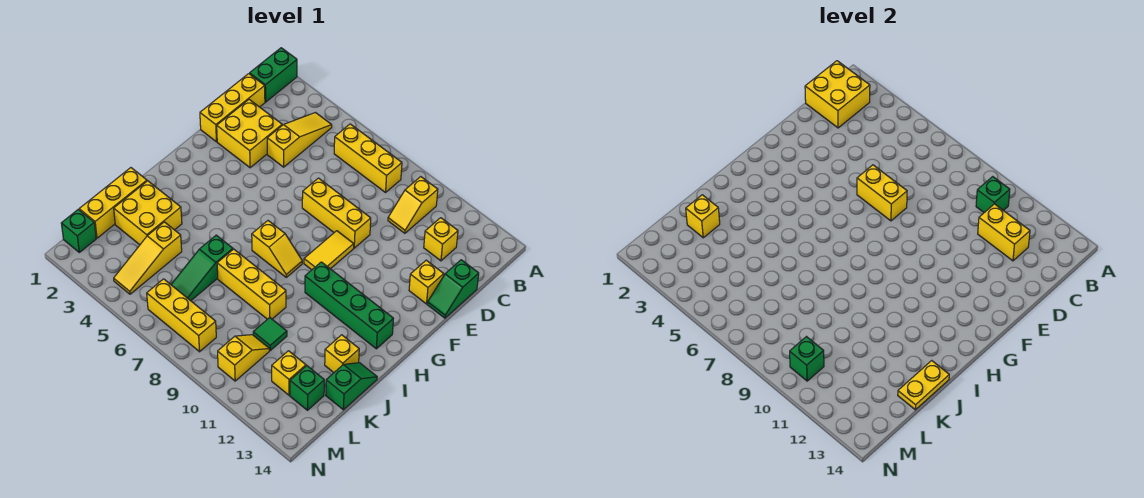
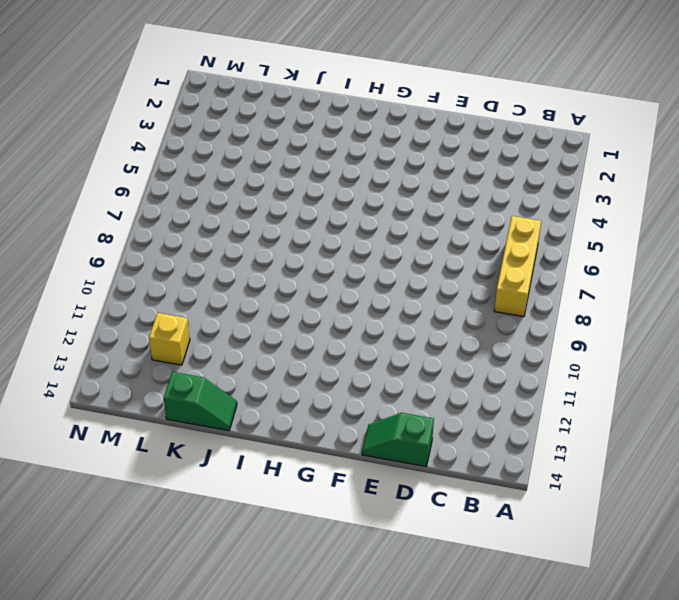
none -> green 1x2 brick [250,48,297,102]
none -> yellow 1x3 slope [267,113,332,167]
none -> yellow 1x2 slope [388,177,438,233]
none -> yellow 1x3 brick [200,74,265,142]

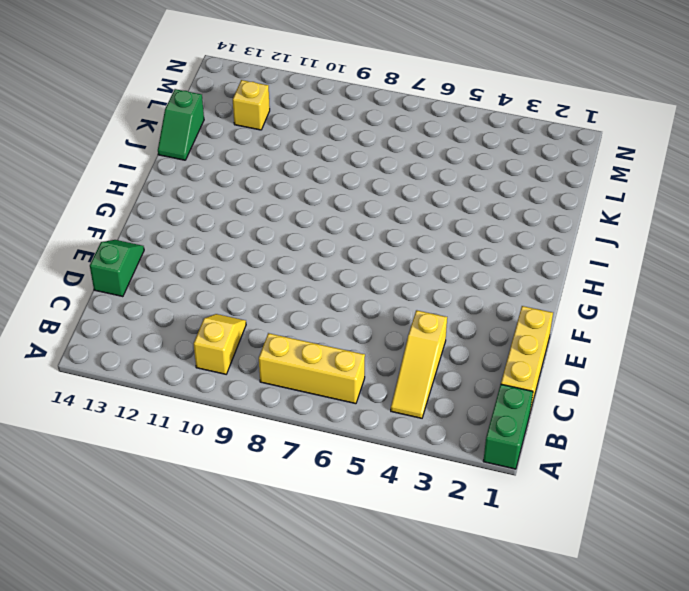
none -> yellow 1x1 brick [424,218,458,261]
none -> yellow 2x2 brick [217,100,282,168]
none -> yellow 1x3 brick [302,178,371,248]
none -> yellow 1x1 brick [409,260,444,304]

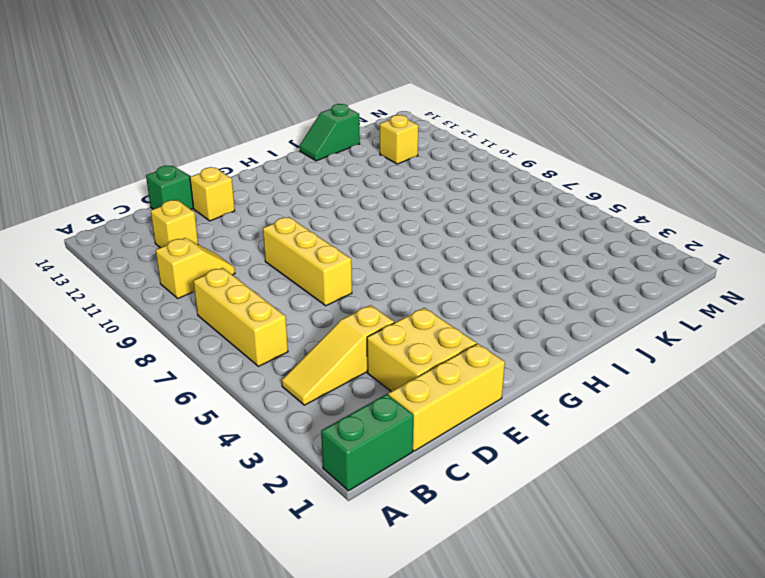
none -> yellow 1x2 tile [304,231,354,270]
none -> yellow 1x2 slope [252,221,302,277]
none -> green 1x4 brick [305,262,393,349]
none -> yellow 1x3 brick [79,168,147,238]

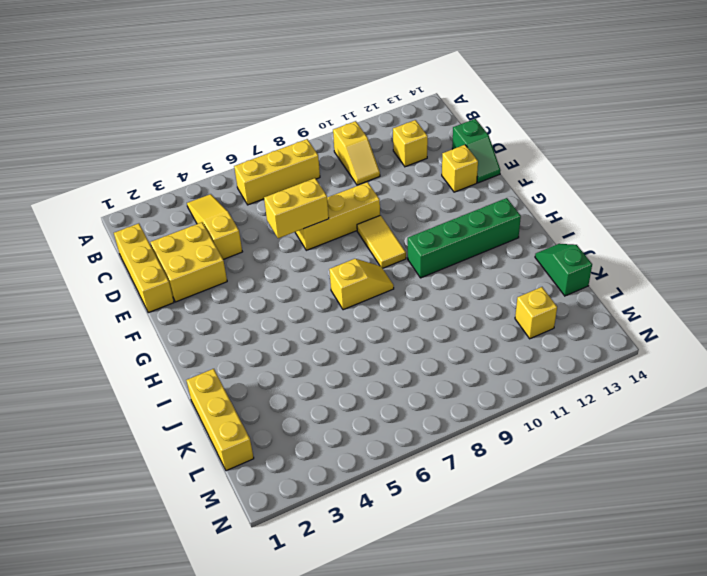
none -> green 1x2 brick [250,48,297,102]
none -> yellow 2x2 brick [114,181,182,245]
none -> green 1x3 slope [171,235,233,301]
none -> yellow 1x3 brick [217,249,286,319]

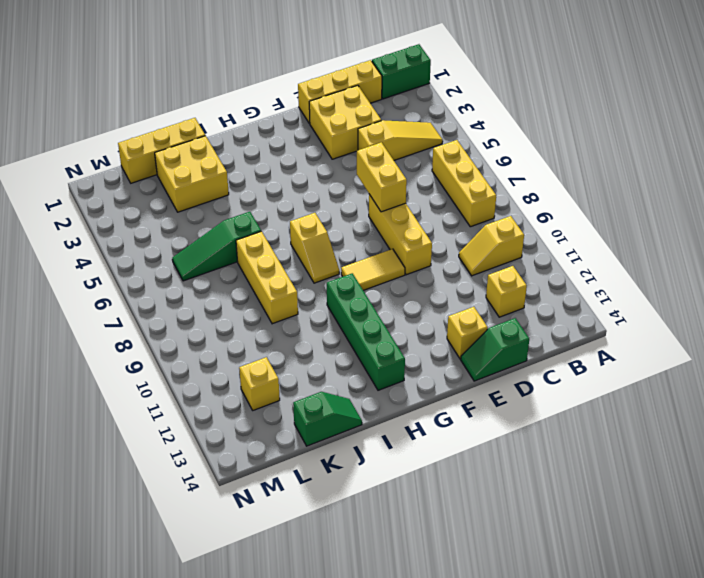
none -> yellow 1x1 brick [325,335,359,373]
none -> yellow 1x3 slope [114,222,182,294]
none -> green 1x1 tile [253,318,287,350]
none -> yellow 1x2 slope [218,335,270,381]

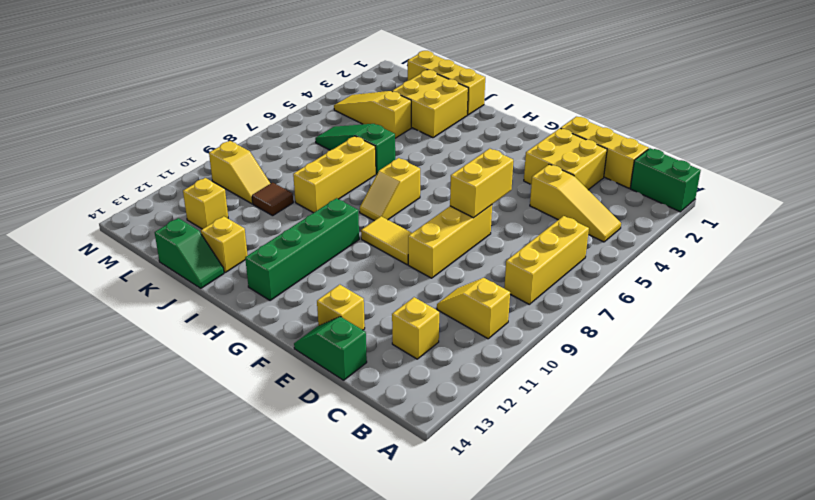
brown 1x1 tile [252,182,293,216] -> green 1x1 tile [253,318,287,350]
none -> green 1x1 brick [290,366,324,410]
none -> green 1x1 brick [61,209,96,252]
none -> yellow 1x3 brick [147,279,216,352]
none -> yellow 2x2 brick [805,61,870,128]

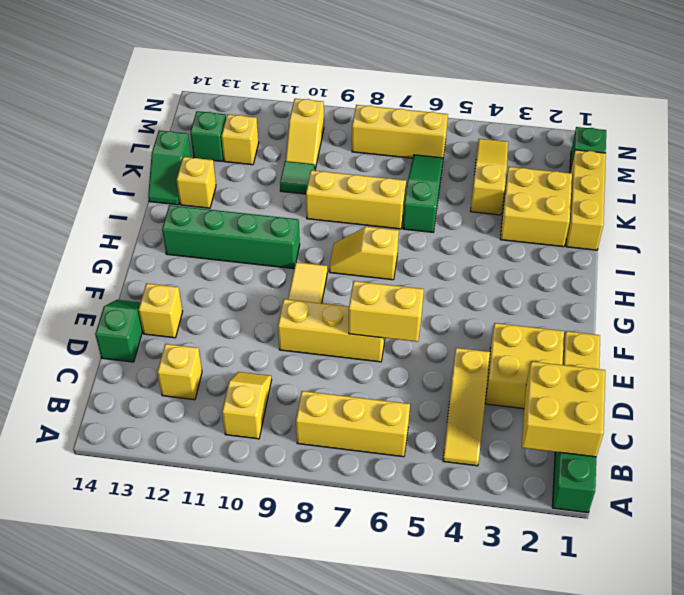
none -> green 1x1 brick [976,177,1010,213]
none -> yellow 1x2 brick [978,204,1030,261]
none -> yellow 1x2 plate [898,361,949,410]
none -> yellow 1x1 brick [686,195,720,238]

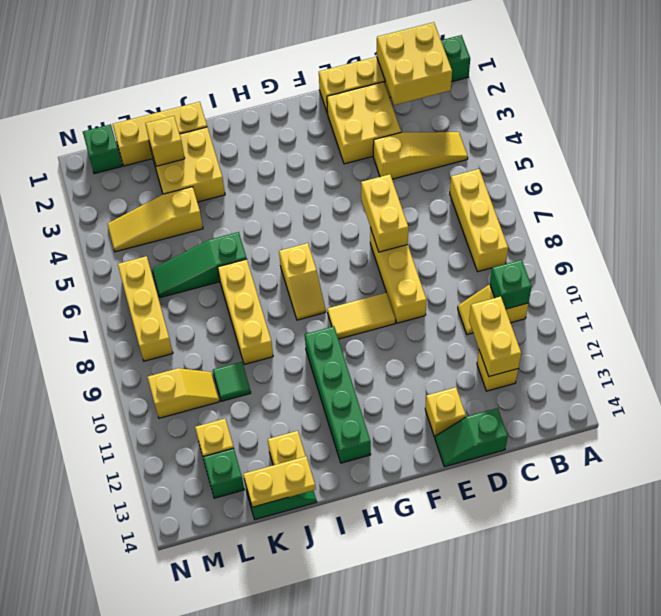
none -> green 1x1 brick [790,337,824,381]

